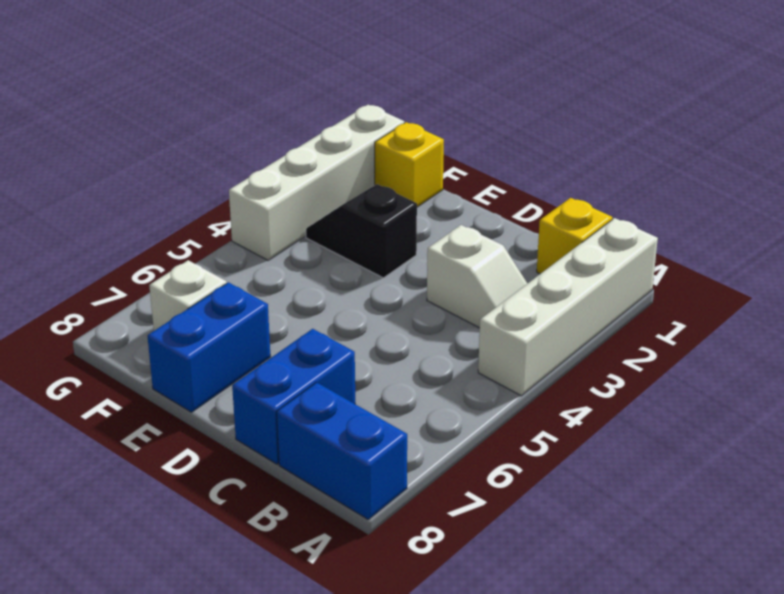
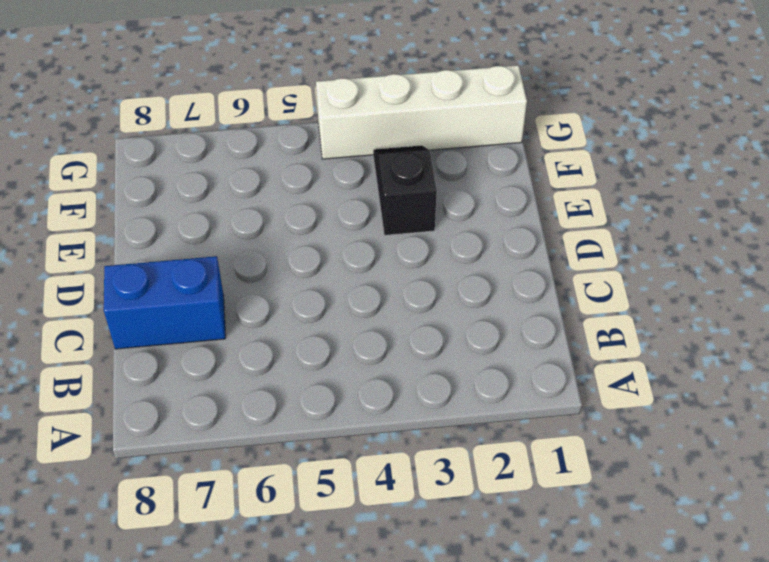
none -> white 1x4 brick [478,218,658,396]
none -> blue 1x2 brick [277,382,407,519]

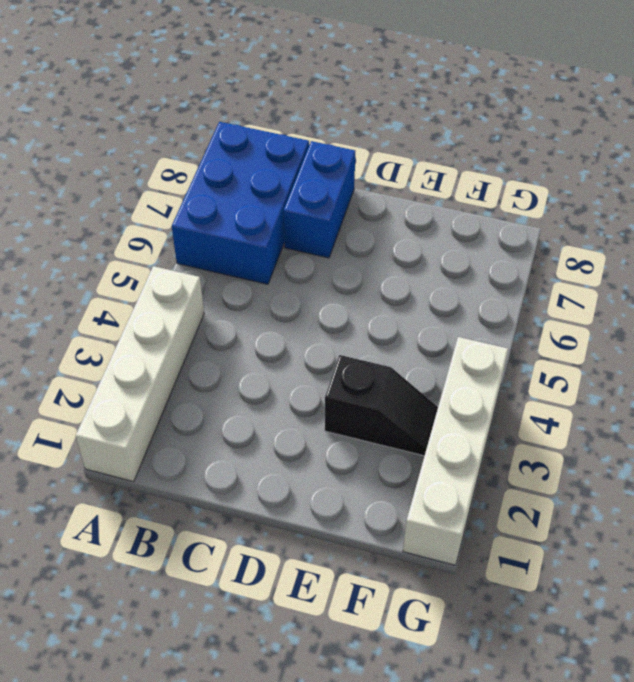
blue 2x3 brick [172,122,309,284] -> blue 1x2 brick [277,382,407,519]
none -> yellow 1x1 brick [537,198,612,274]
none -> white 1x2 slope [427,225,528,328]

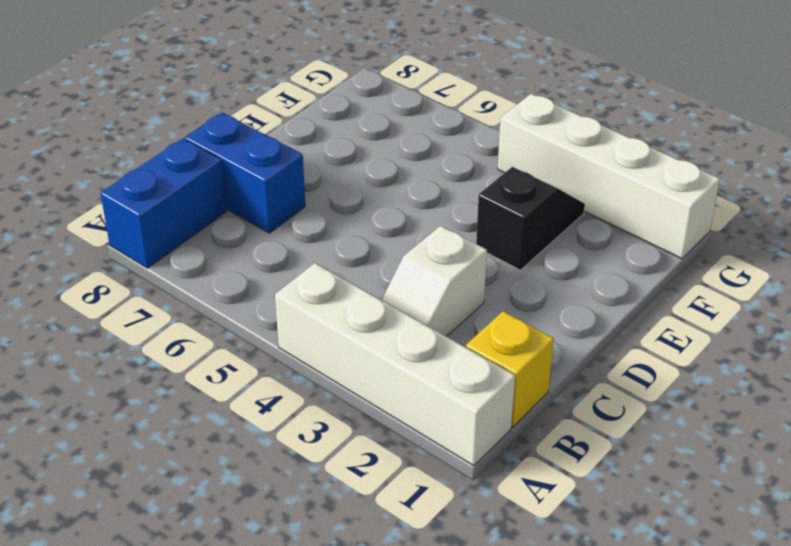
none -> blue 1x2 brick [147,282,270,412]
none -> yellow 1x1 brick [375,122,444,207]

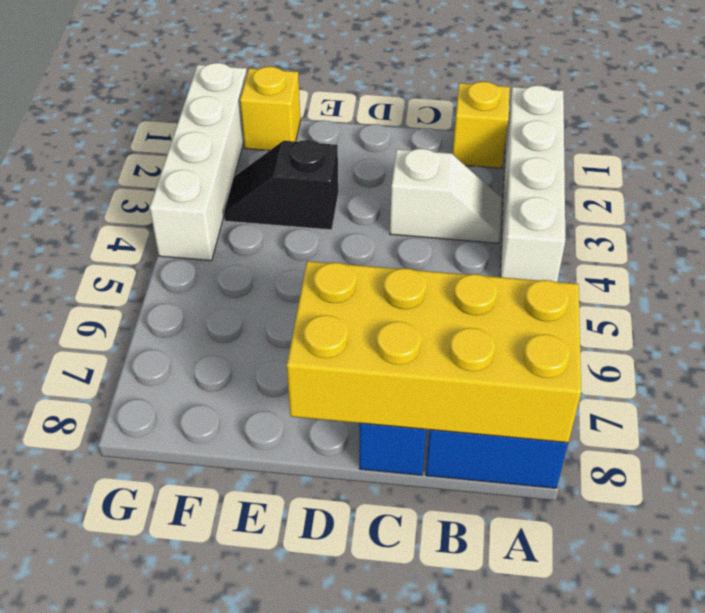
yellow 2x4 brick [287,261,581,443] -> none
none -> blue 1x2 brick [147,282,270,412]
none -> white 1x1 brick [149,260,227,331]

